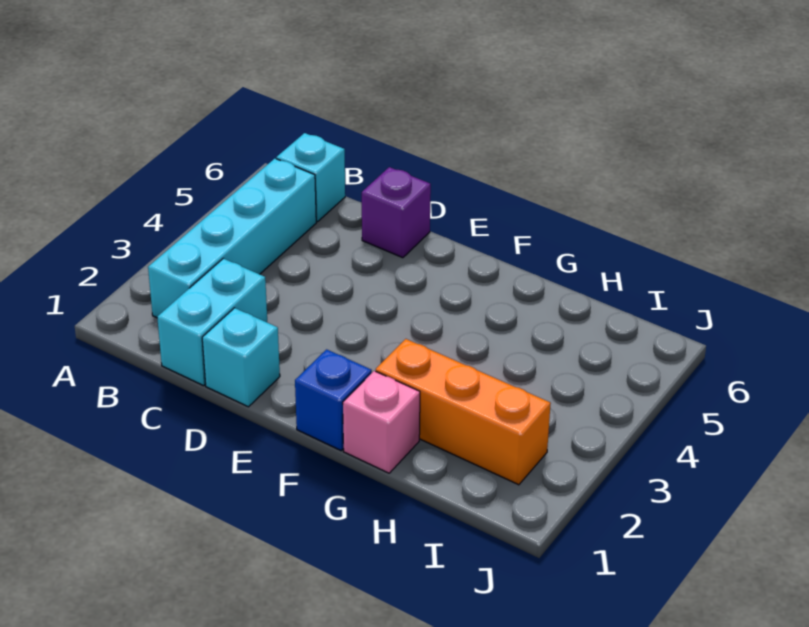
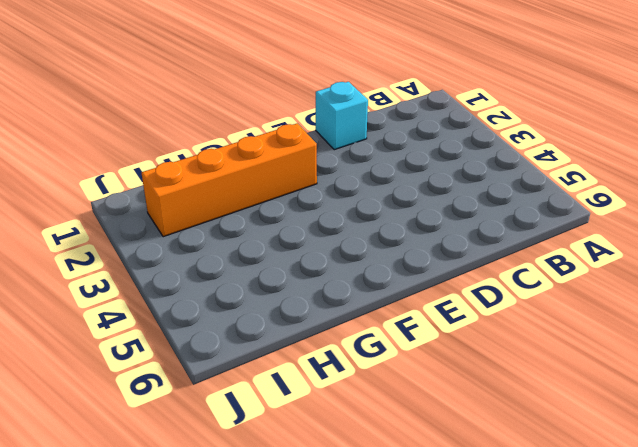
orange 1x4 brick [142,123,317,237] -> orange 1x3 brick [376,339,551,485]
none -> cyan 1x4 brick [148,159,316,318]
none -> cyan 1x1 brick [276,133,345,222]

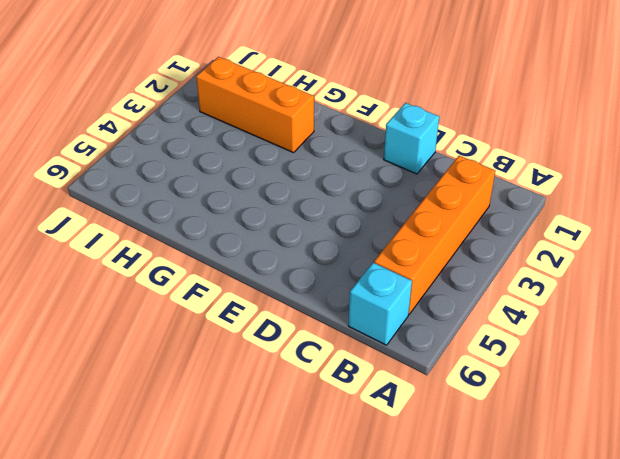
orange 1x4 brick [374,156,495,314] -> cyan 1x4 brick [148,159,316,318]
none -> cyan 1x2 brick [157,258,267,386]
none -> purple 1x1 brick [362,167,431,258]

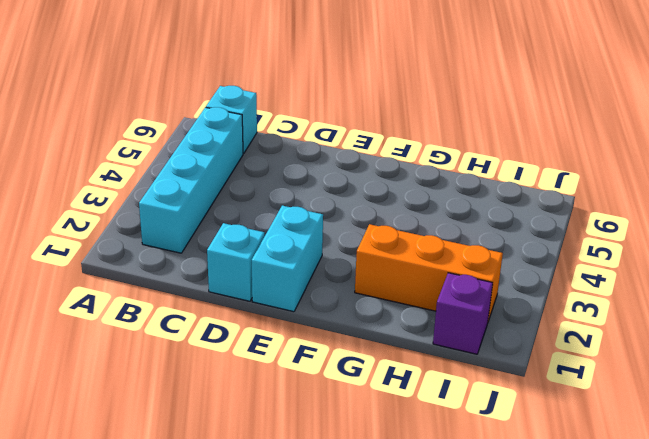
cyan 1x2 brick [252,206,323,312] -> cyan 1x2 brick moved to [157,258,267,386]
purple 1x1 brick [433,273,493,354] -> purple 1x1 brick moved to [362,167,431,258]
none -> blue 1x1 brick [295,349,372,450]
none -> pink 1x1 brick [343,371,420,473]

